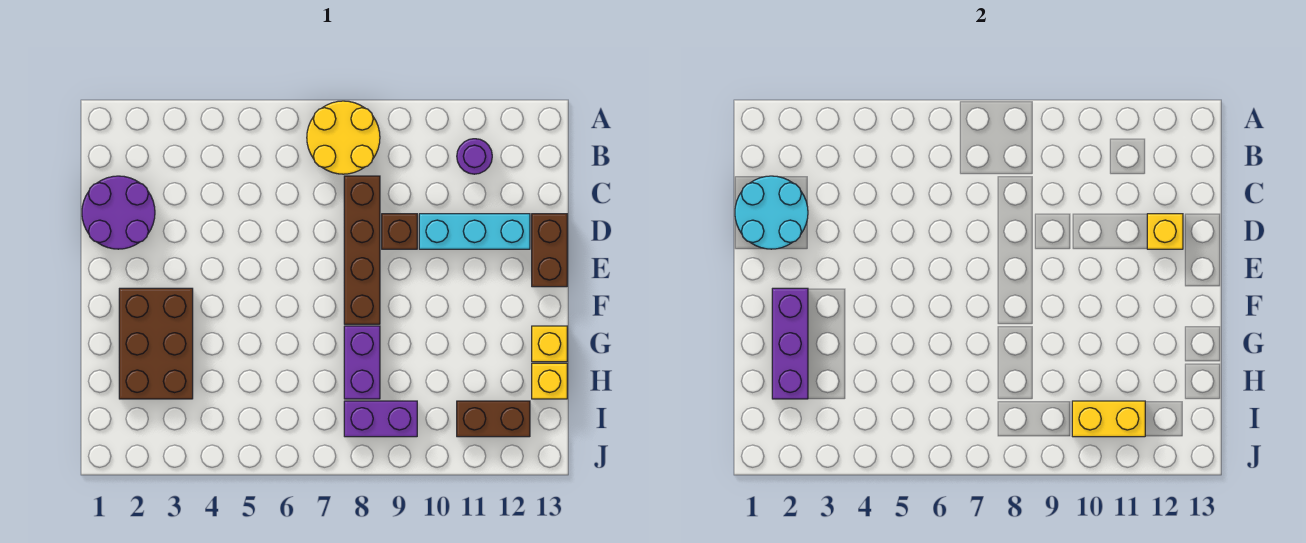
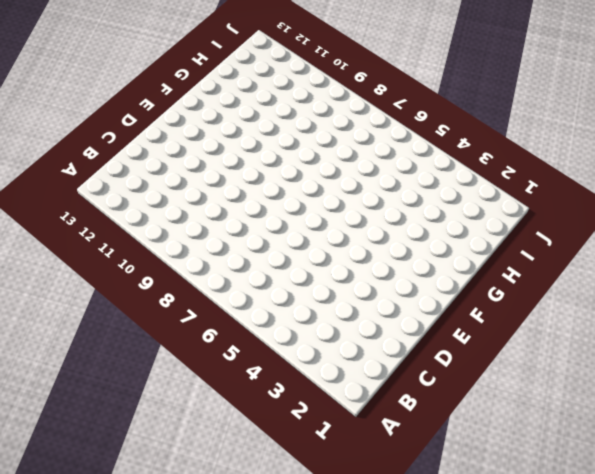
none -> yellow 2x2 round brick [307,101,380,174]
none -> purple 1x1 round brick [457,139,492,174]
none -> purple 2x2 round brick [82,176,155,249]

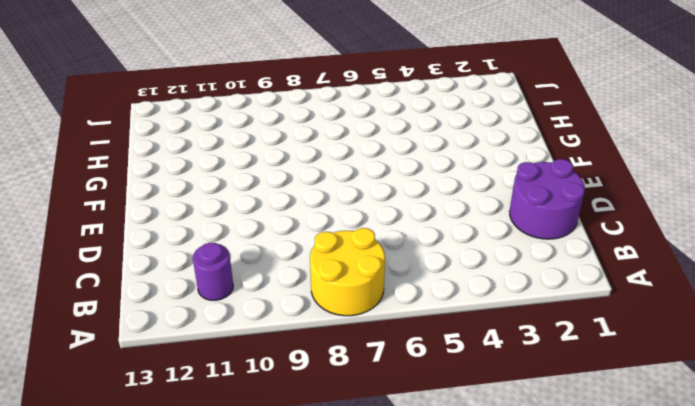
none -> brown 1x4 brick [344,176,380,324]
none -> brown 1x1 brick [382,214,417,249]
none -> cyan 1x3 brick [419,214,530,249]

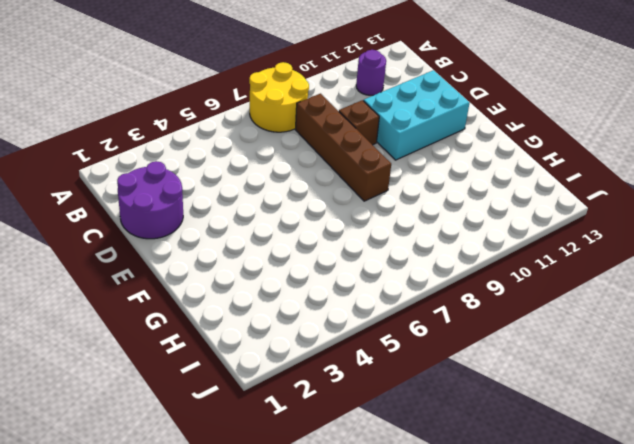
cyan 2x3 brick [364,70,470,160] -> cyan 1x3 brick [419,214,530,249]
none -> brown 1x2 brick [532,214,567,287]
none -> brown 2x3 brick [119,288,193,399]
none -> purple 1x2 brick [344,326,380,399]

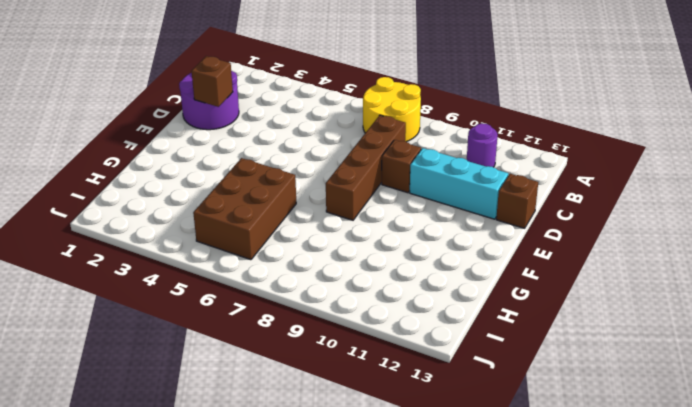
brown 1x1 brick [192,56,233,107] -> cyan 2x2 round brick [735,176,808,249]
brown 1x1 brick [496,174,538,228] -> brown 1x2 brick [532,214,567,287]
brown 2x3 brick [193,158,296,260] -> brown 2x3 brick moved to [119,288,193,399]
none -> purple 1x2 brick [344,326,380,399]
none -> yellow 1x1 brick [532,326,567,362]
none -> yellow 1x1 brick [532,363,567,399]

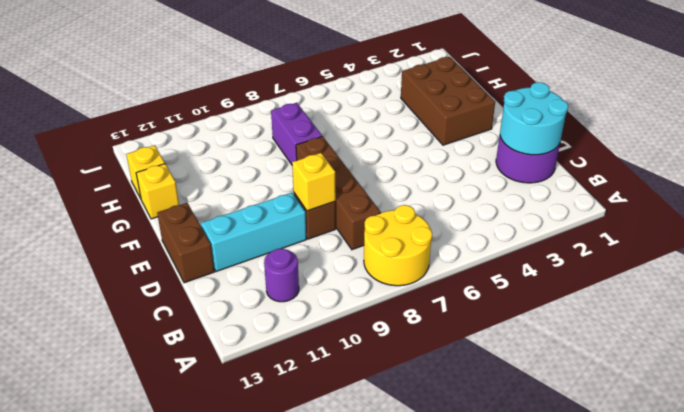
yellow 1x1 brick [292,153,336,211] -> yellow 1x1 brick moved to [1147,214,1183,249]
none -> purple 1x2 brick [344,401,417,437]
none -> brown 1x2 brick [457,401,530,437]
none -> purple 1x3 brick [772,288,808,399]

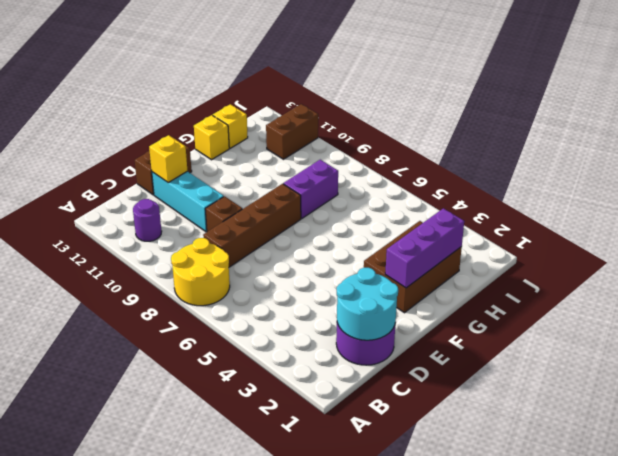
brown 1x2 brick [266,104,318,159] -> brown 1x2 brick turned to [457,401,530,437]
none -> purple 1x2 brick [344,401,417,437]
none -> yellow 1x2 brick [1072,401,1145,437]

